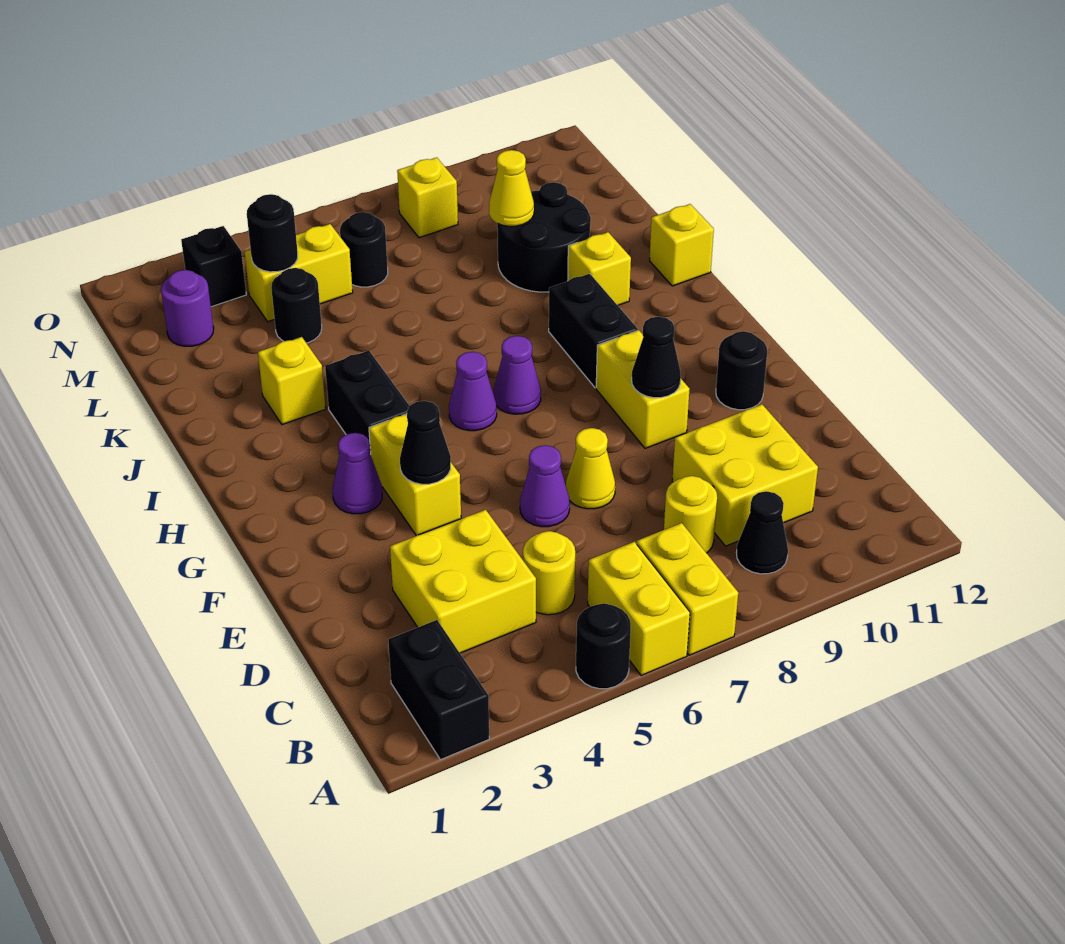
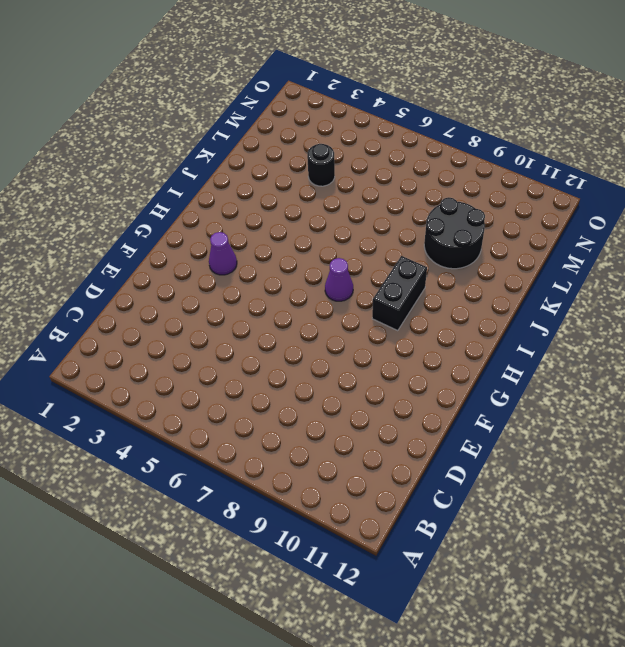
none -> black 1x2 brick [388,620,489,760]
none -> black 1x1 round brick [576,603,631,689]
none -> yellow 1x2 brick [588,542,690,676]
none -> yellow 1x2 brick [637,523,738,655]

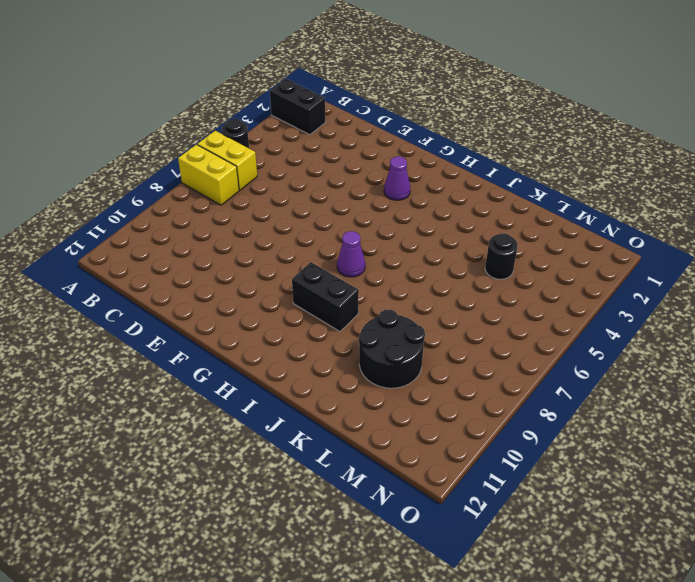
none -> black 1x1 cone [737,491,788,574]
none -> yellow 2x2 brick [390,510,536,653]
none -> yellow 1x1 round brick [523,531,575,615]
none -> yellow 1x1 round brick [664,476,717,553]

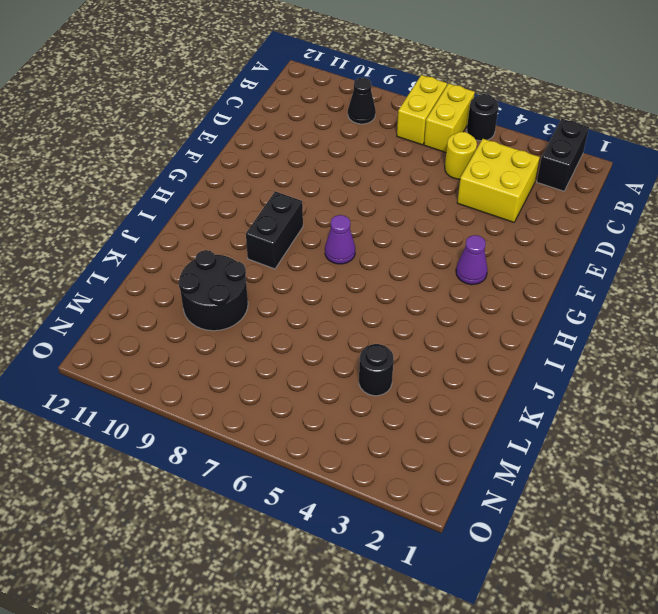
none -> yellow 1x1 round brick [664,476,717,553]
none -> yellow 2x2 brick [672,404,818,546]
none -> purple 1x1 cone [520,445,570,527]
none -> yellow 1x1 cone [566,428,615,509]

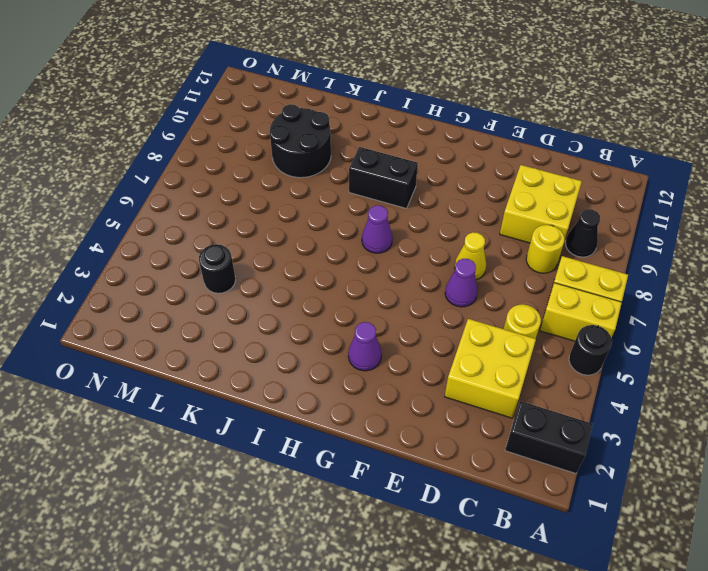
none -> yellow 1x2 brick [369,414,461,536]
none -> yellow 1x2 brick [596,330,689,448]
none -> black 1x1 round brick [716,331,767,410]
none -> black 1x2 brick [325,351,409,454]

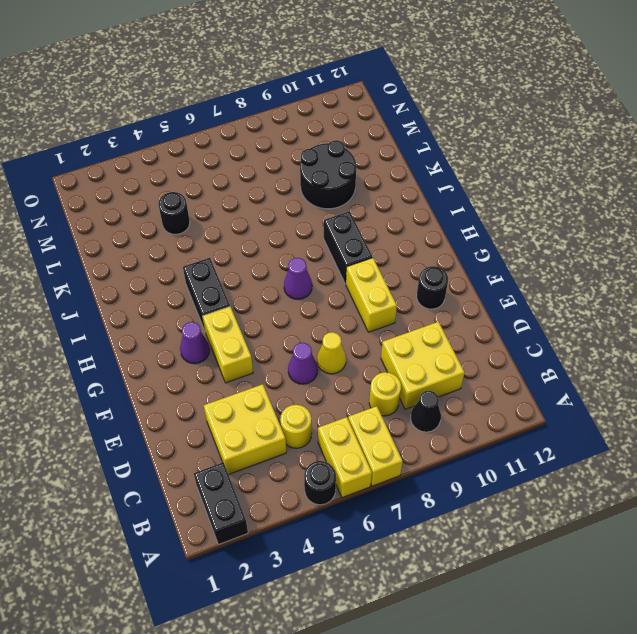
none -> purple 1x1 cone [449,352,497,431]
none -> yellow 1x1 brick [258,337,326,425]
none -> yellow 1x1 brick [568,232,631,305]
none -> yellow 1x1 brick [650,204,714,286]

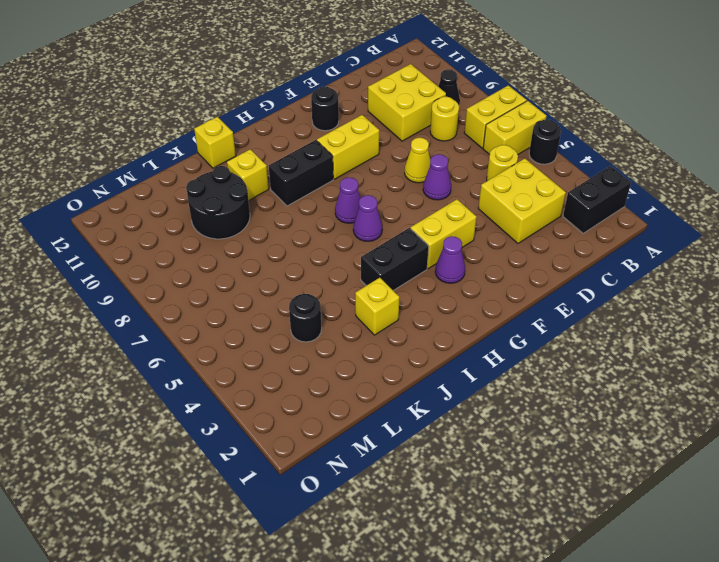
none -> purple 1x1 round brick [161,270,214,346]
none -> yellow 1x2 brick [245,224,353,321]
none -> black 1x1 round brick [340,212,388,287]
none -> black 1x1 brick [181,226,246,307]

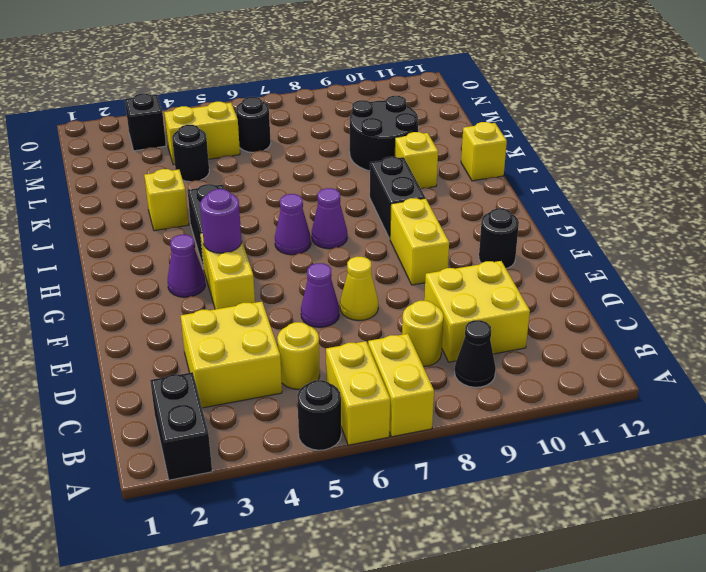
purple 1x1 round brick [200,189,242,253] -> purple 1x1 round brick moved to [161,270,214,346]
none -> yellow 1x1 brick [397,158,458,238]
none -> black 1x1 cone [400,401,451,484]
none -> black 1x1 cone [632,317,681,398]
none -> yellow 1x1 cone [489,150,534,226]

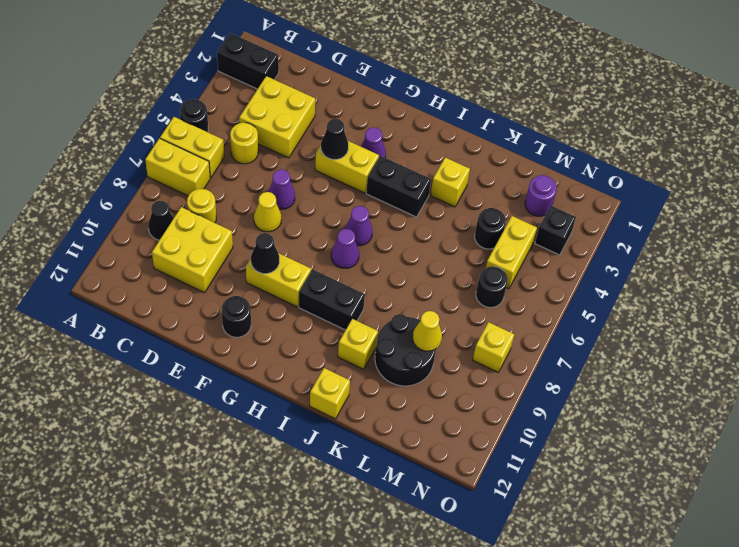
none -> black 1x1 round brick [247,194,298,272]

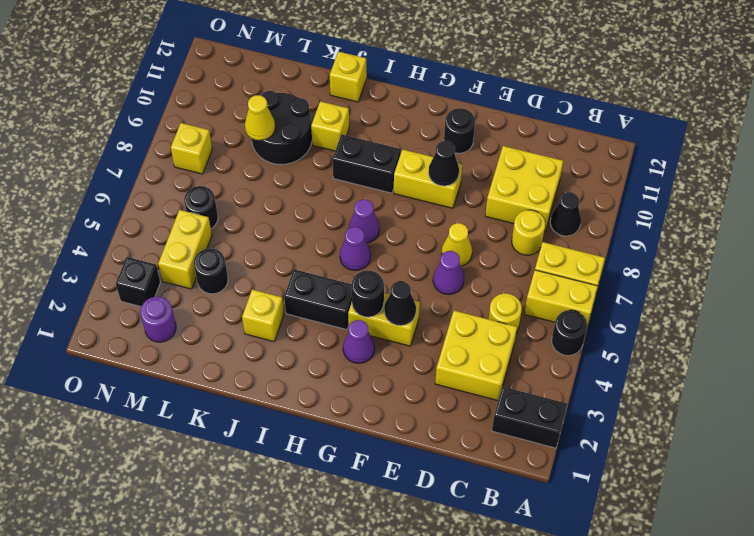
black 1x1 round brick [352,270,384,317] -> black 1x1 round brick moved to [247,194,298,272]

